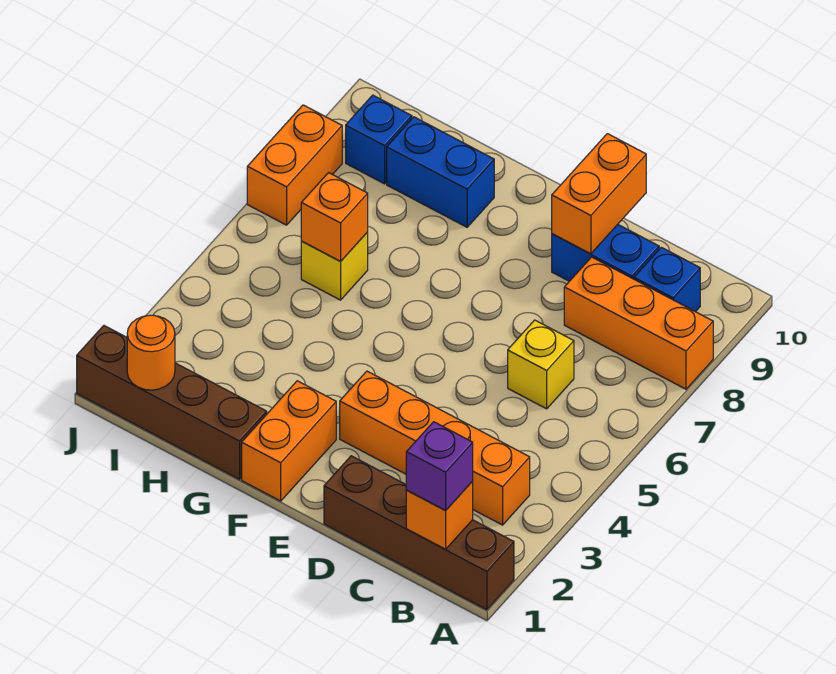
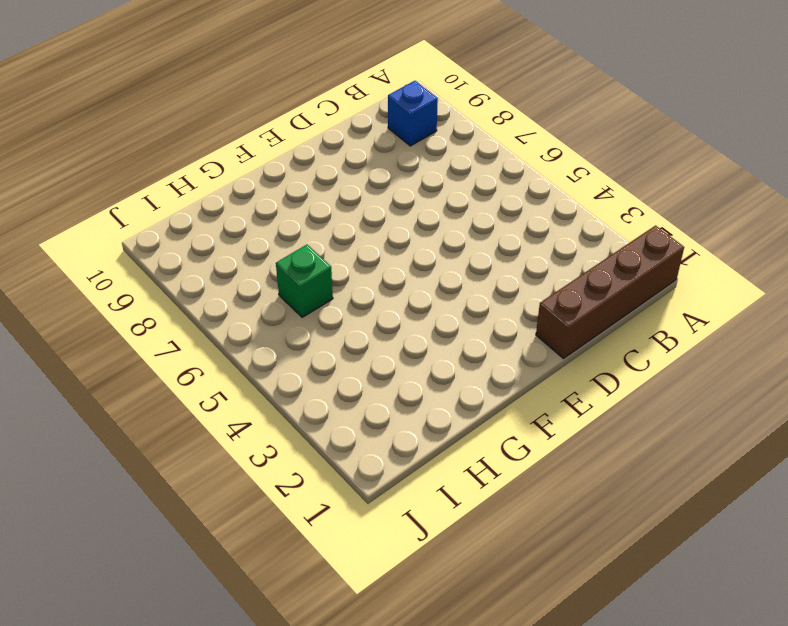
green 1x1 brick [276,245,333,317] -> yellow 1x1 brick [301,232,368,300]
none -> orange 1x3 brick [564,257,713,389]
none -> orange 1x4 brick [340,371,530,525]
none -> yellow 1x1 brick [508,320,574,409]

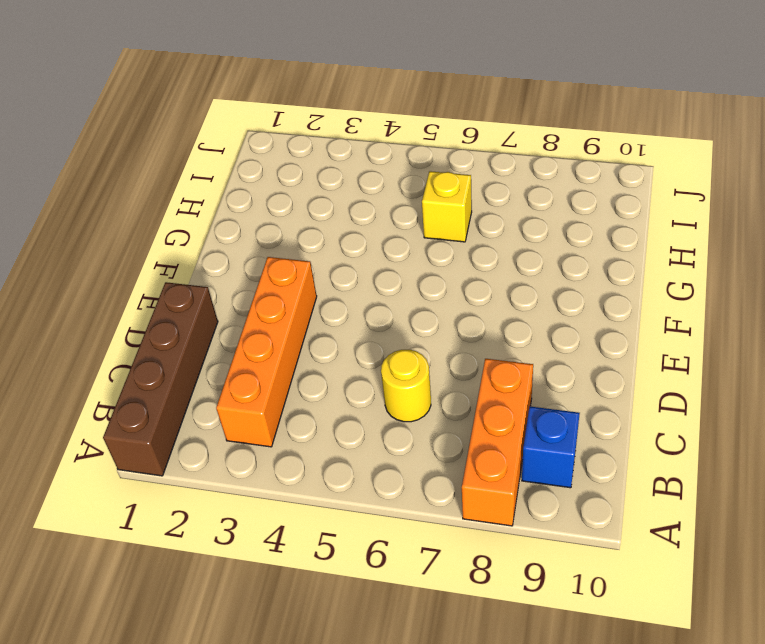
yellow 1x1 round brick [381,350,431,422] -> yellow 1x1 brick [508,320,574,409]
none -> blue 1x2 brick [552,225,659,281]
none -> orange 1x2 brick [242,381,336,501]
none -> brown 1x4 brick [77,326,267,479]

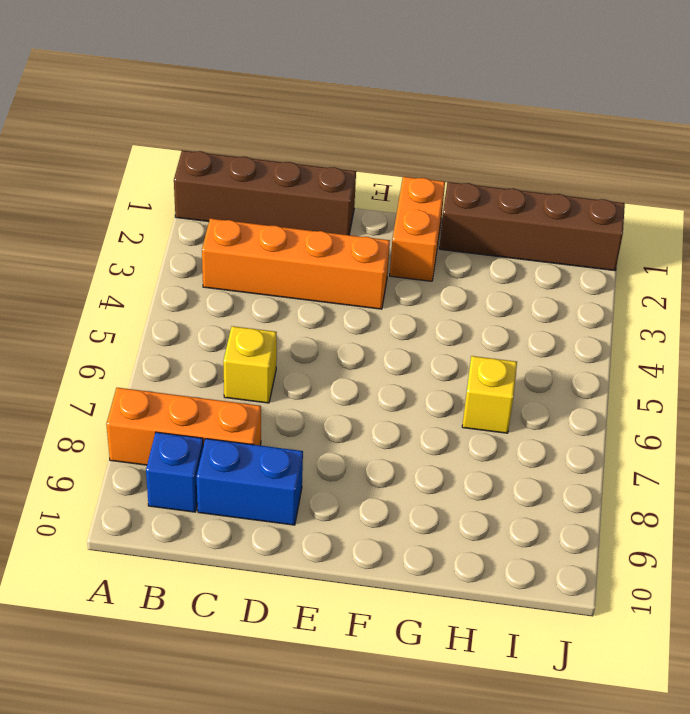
none -> blue 1x2 brick [387,117,494,227]
none -> blue 1x1 brick [346,95,412,184]
none -> orange 1x2 brick [247,105,342,225]

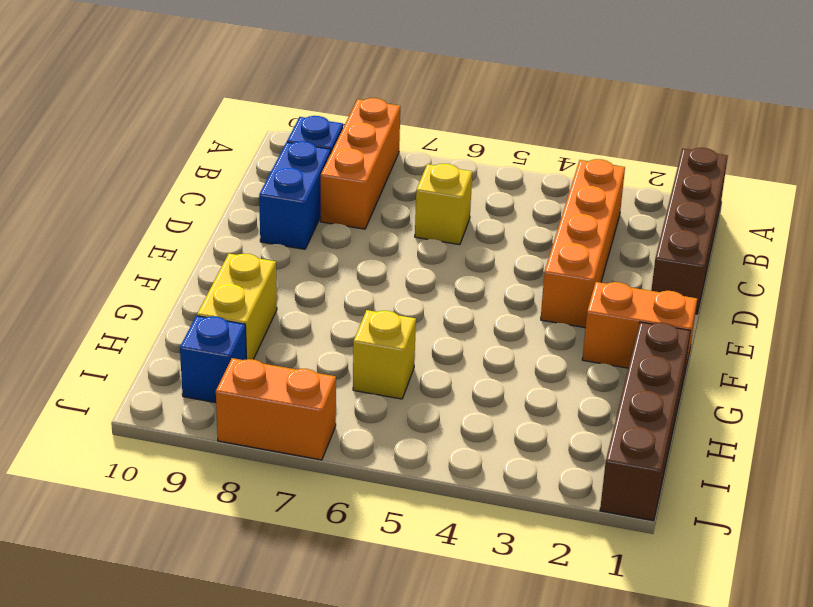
yellow 1x2 brick [197,254,277,359] -> blue 1x2 brick [387,117,494,227]
none -> orange 1x1 brick [406,481,473,549]
none -> orange 1x2 brick [552,134,646,254]
none -> orange 1x1 brick [301,173,368,261]

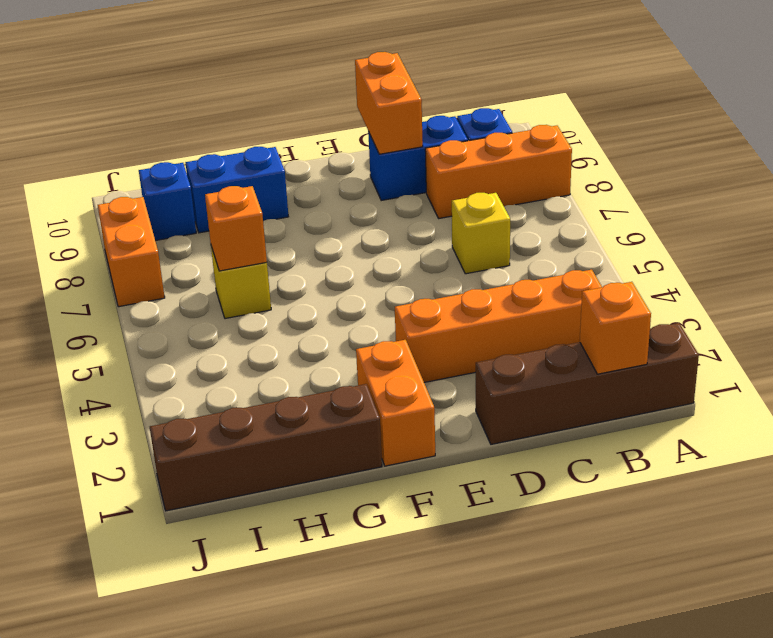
none -> orange 1x1 round brick [127,315,175,390]
none -> purple 1x1 brick [406,422,473,511]

